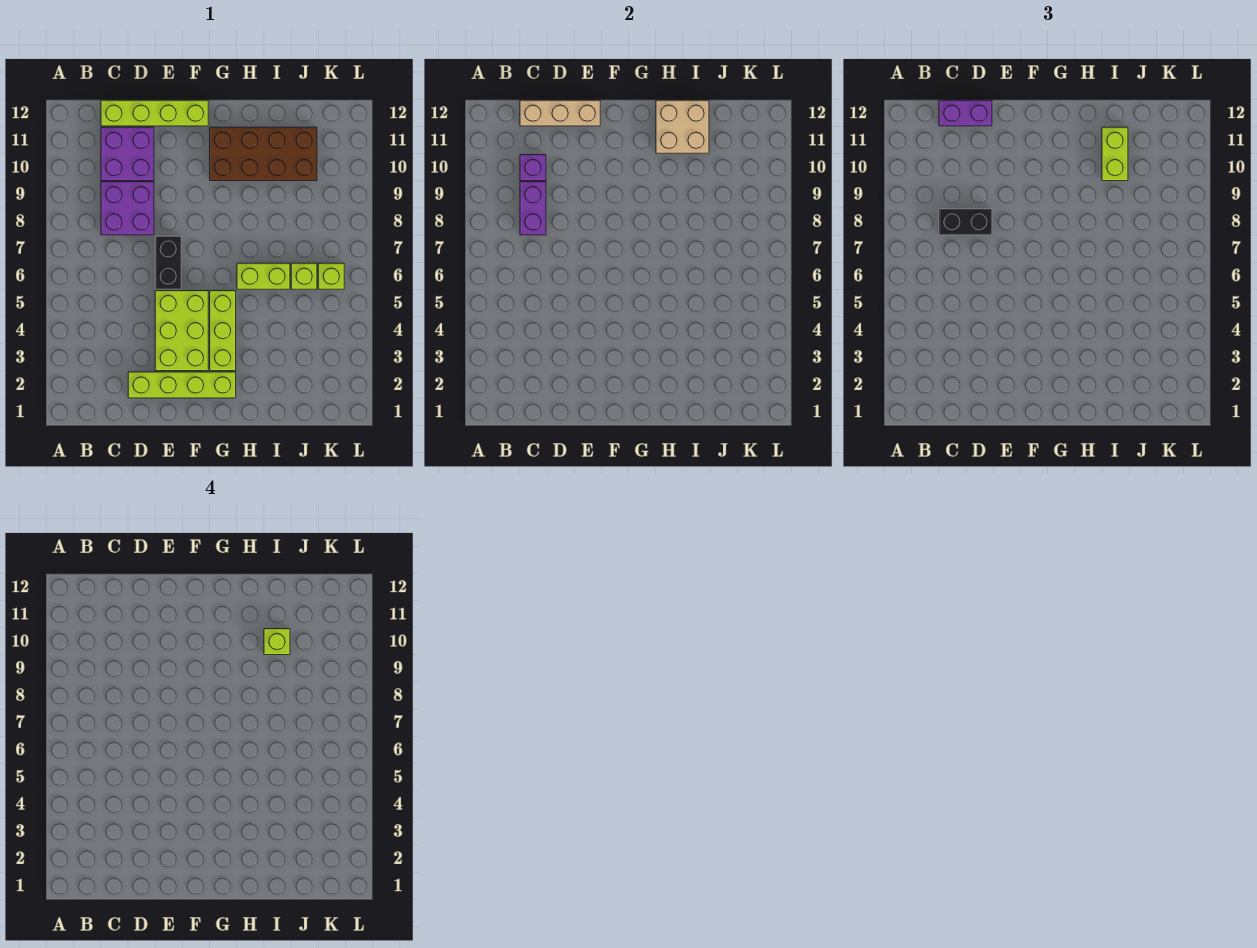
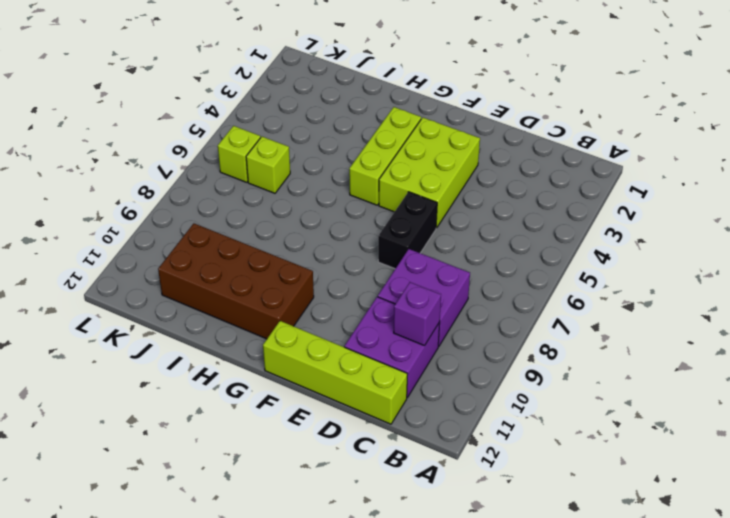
none -> lime 1x4 brick [128,372,236,398]
none -> lime 1x2 brick [237,263,290,289]
none -> purple 1x2 brick [520,182,546,235]

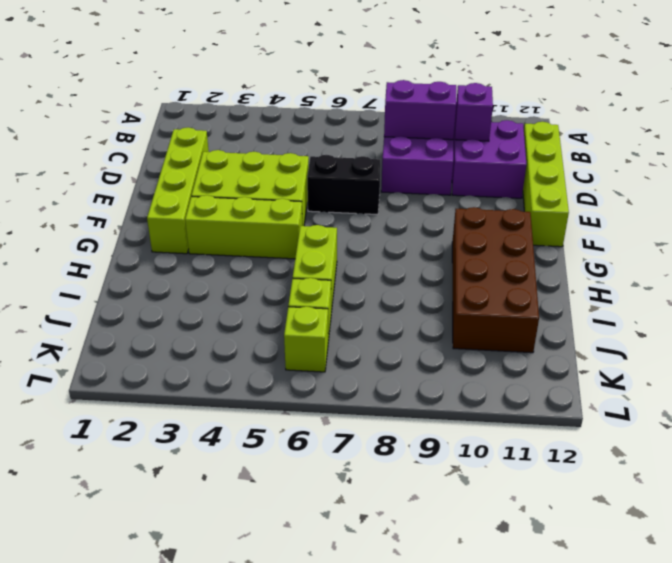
none -> tan 1x3 brick [520,100,600,126]
none -> tan 2x2 brick [656,100,709,153]
none -> black 1x2 brick [939,209,992,235]

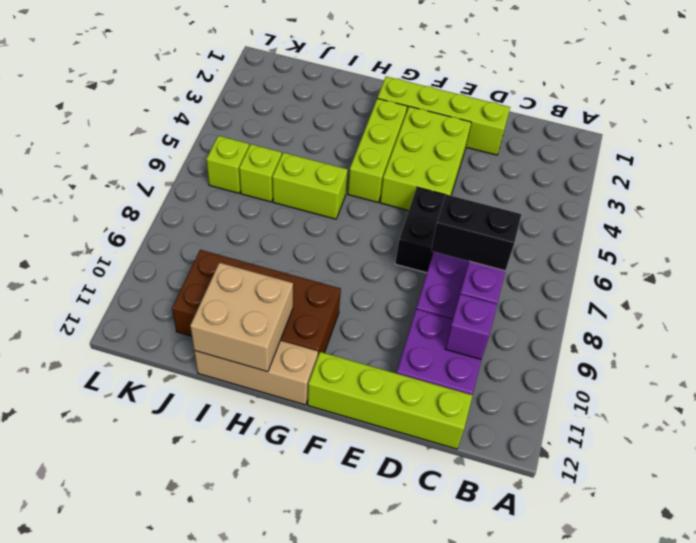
tan 1x3 brick [194,340,318,405] -> tan 1x3 brick moved to [520,100,600,126]
none -> purple 1x2 brick [939,100,992,126]
none -> lime 1x2 brick [1102,127,1128,181]
none -> lime 1x1 brick [264,629,290,655]

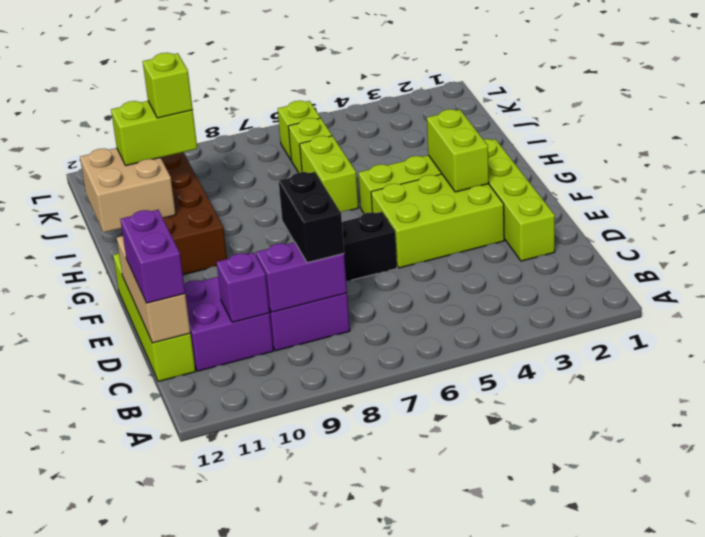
lime 1x2 brick [427,109,489,192] -> none

